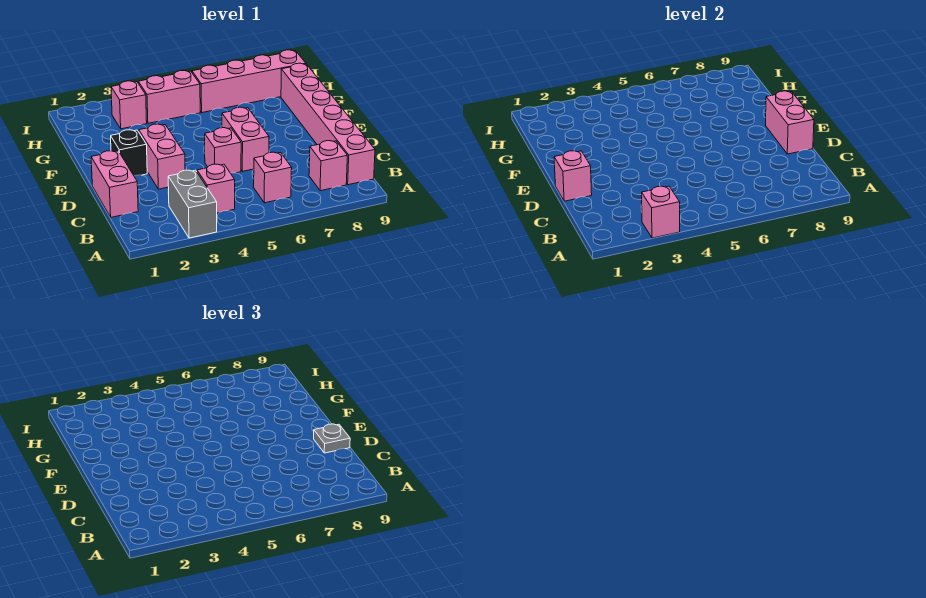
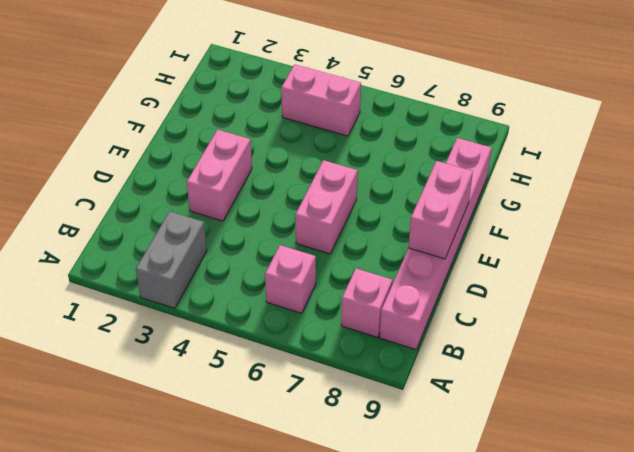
none -> pink 1x1 brick [197,164,235,213]
none -> pink 1x2 brick [91,151,138,217]
none -> pink 1x1 brick [205,128,241,173]

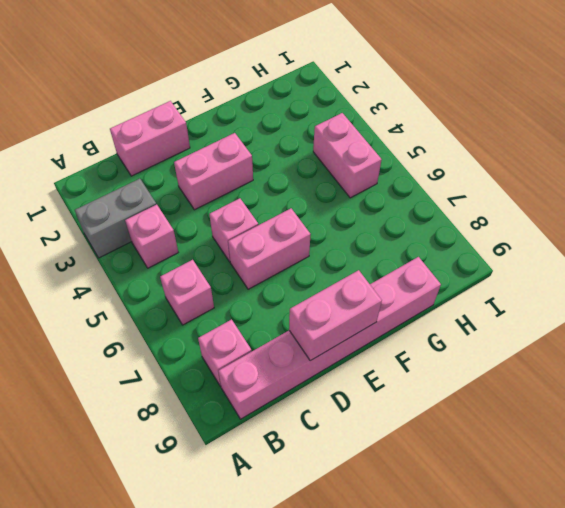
none -> black 1x1 brick [111,130,147,176]
none -> pink 1x1 brick [111,81,147,129]
none -> pink 1x4 brick [192,50,306,113]

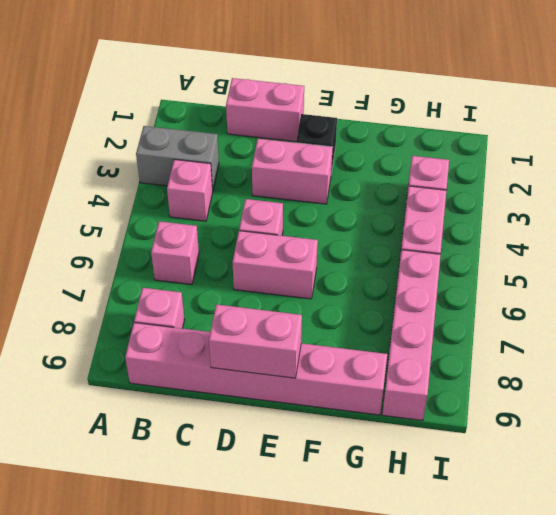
none -> pink 1x1 brick [642,186,680,238]
none -> pink 1x1 brick [554,151,592,201]
none -> grey 1x1 plate [314,424,350,453]

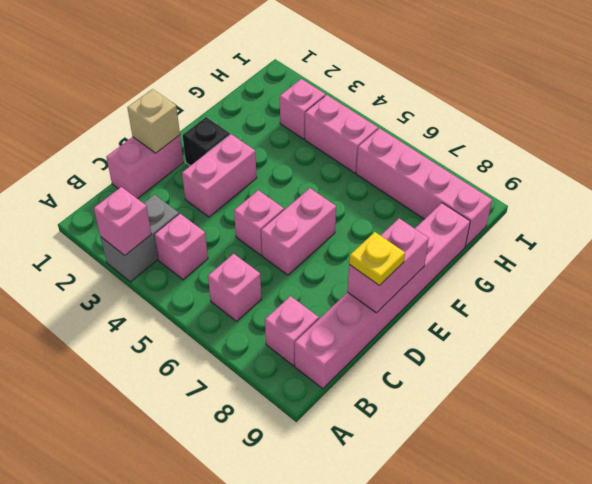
tan 1x1 brick [127,89,180,153] -> pink 1x1 brick [554,151,592,201]
yellow 1x1 plate [349,232,405,285] -> grey 1x1 plate [314,424,350,453]

